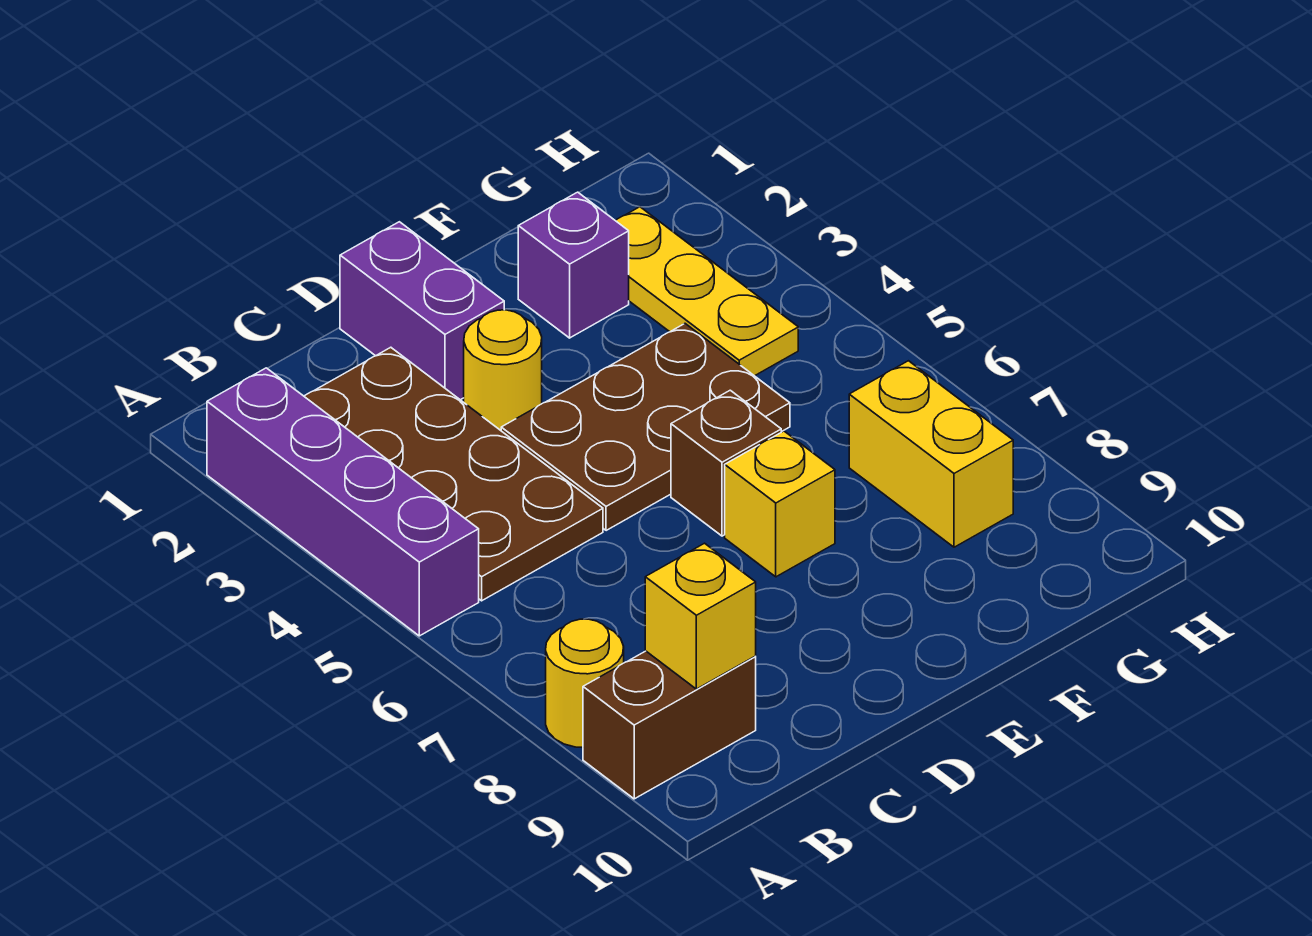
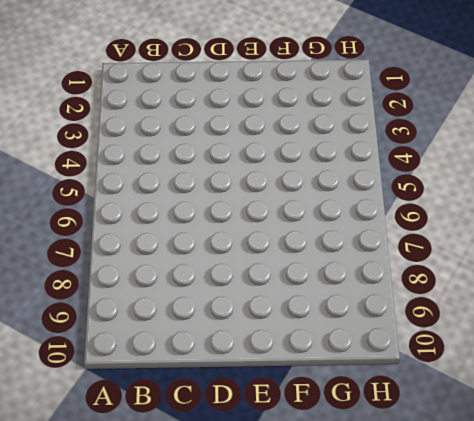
none -> purple 1x4 brick [207,368,479,636]
none -> yellow 1x1 round brick [546,619,624,748]
none -> brown 1x2 brick [583,651,756,799]

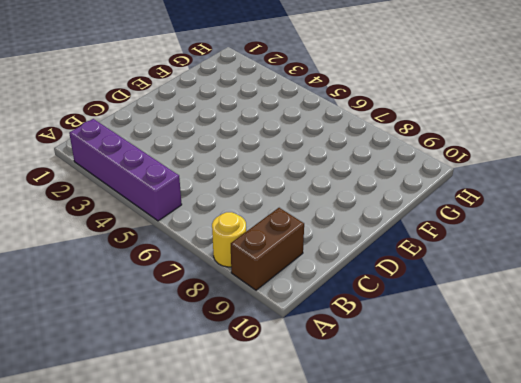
none -> brown 2x4 plate [304,347,603,601]
none -> purple 1x2 brick [340,222,504,400]
none -> yellow 1x1 round brick [464,310,542,430]

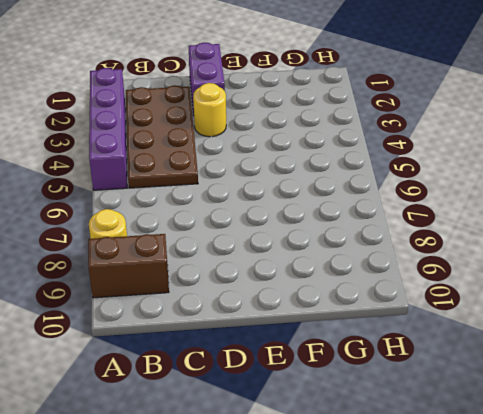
none -> brown 2x3 plate [501,324,790,531]
none -> brown 1x1 brick [671,390,781,536]
none -> yellow 1x1 brick [725,431,835,577]

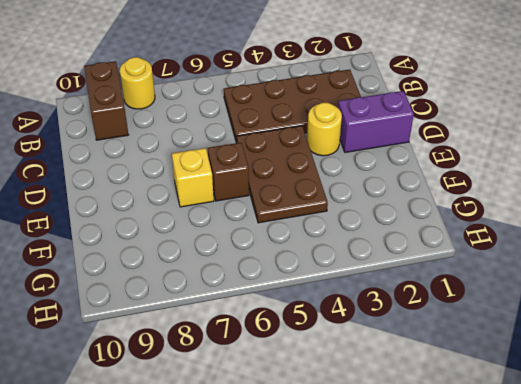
none -> purple 1x4 brick [207,368,479,636]
none -> purple 1x1 brick [518,192,629,338]
none -> yellow 1x3 plate [616,207,798,376]

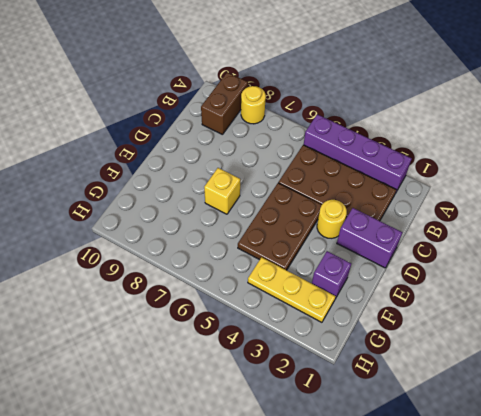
none -> brown 1x1 brick [671,390,781,536]
none -> yellow 1x2 brick [849,361,1013,547]
none -> yellow 1x1 brick [645,543,756,689]

